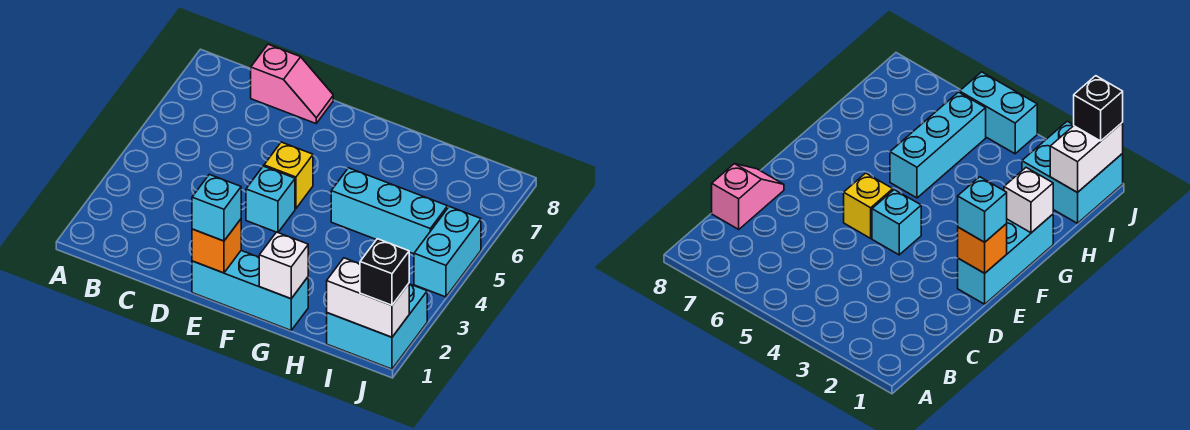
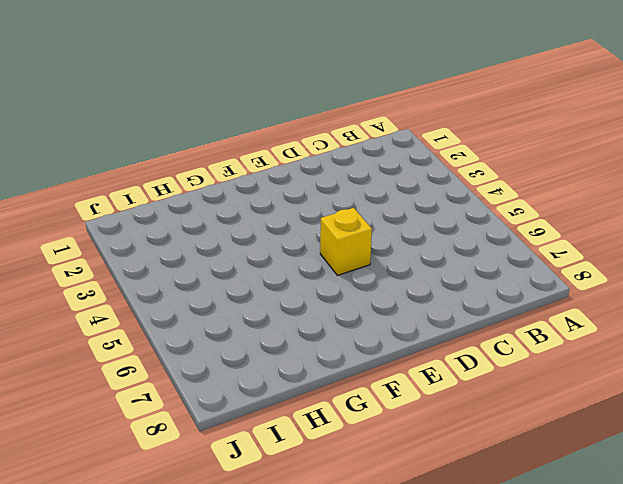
none -> pink 1x2 slope [251,44,333,123]
none -> cyan 1x3 brick [192,251,308,330]
none -> cyan 1x1 brick [246,166,295,232]

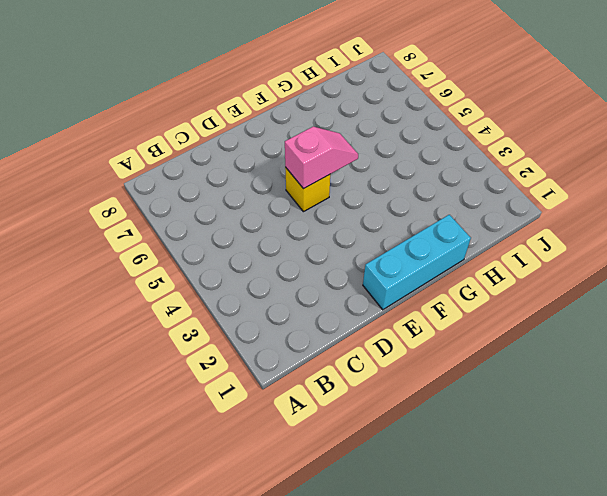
pink 1x2 slope [285,127,358,189] -> pink 1x2 slope moved to [251,44,333,123]
none -> cyan 1x1 brick [246,166,295,232]
none -> cyan 1x3 brick [331,168,448,254]
none -> cyan 2x2 brick [327,284,427,369]

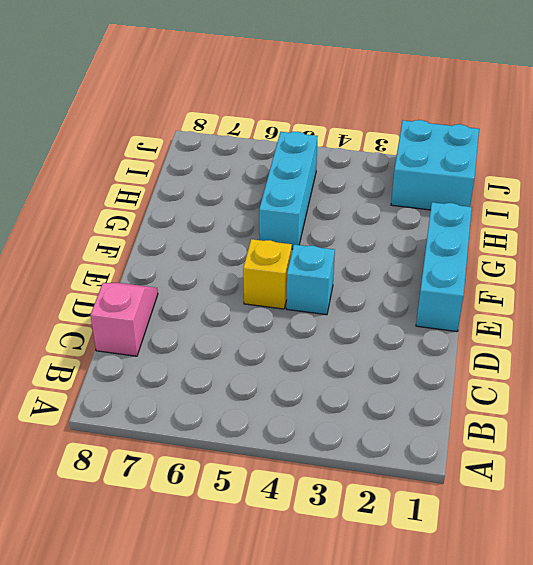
none -> cyan 1x2 brick [414,206,481,297]
none -> orange 1x1 brick [192,219,241,273]
none -> white 1x1 brick [259,232,308,299]

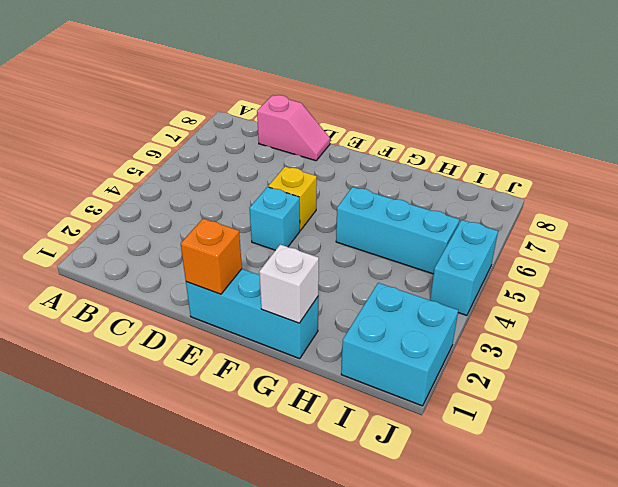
none -> white 1x2 brick [327,258,409,337]
none -> cyan 1x1 brick [192,174,241,241]
none -> black 1x1 brick [360,239,409,305]

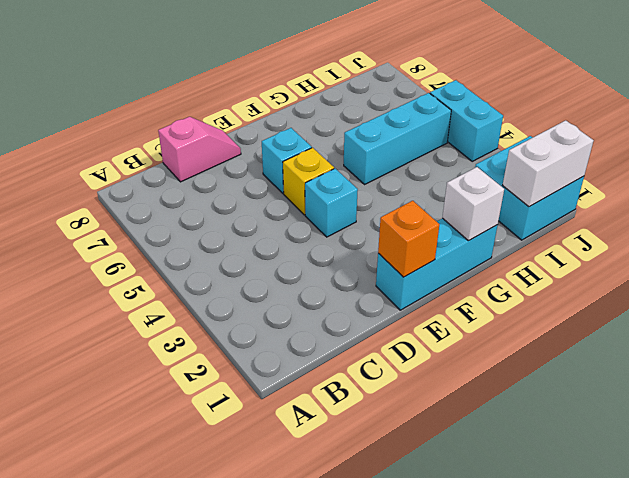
cyan 1x1 brick [262,128,312,193] -> cyan 1x1 brick moved to [192,174,241,241]
none -> black 1x1 brick [360,239,409,305]

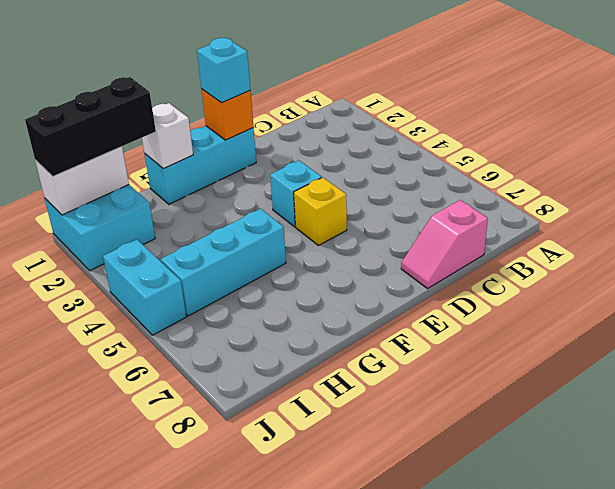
black 1x3 brick [25,77,156,176] -> black 1x1 brick [360,239,409,305]

